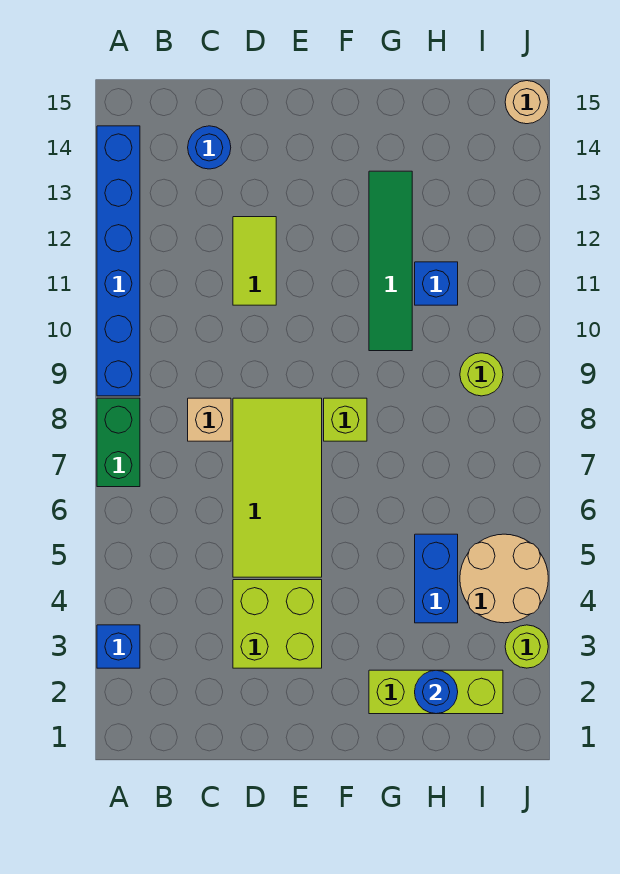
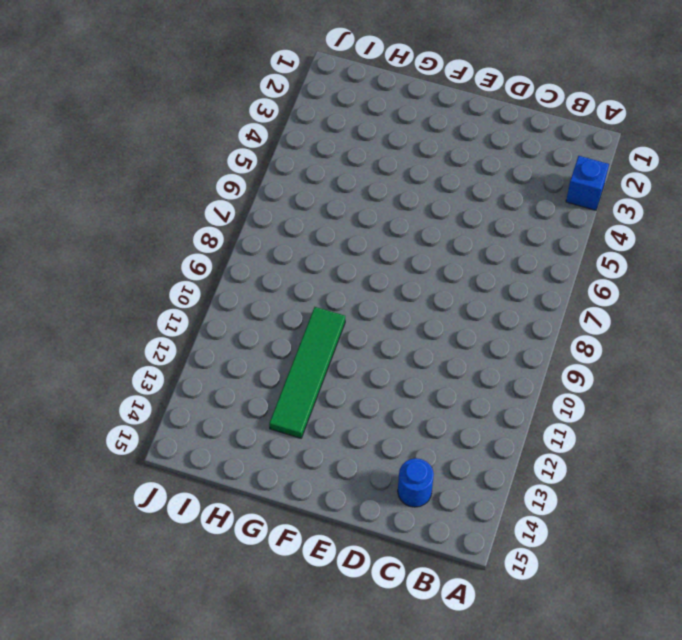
none -> green 1x2 brick [97,398,140,487]
none -> blue 1x6 brick [97,126,140,396]
none -> tan 1x1 brick [188,398,231,441]

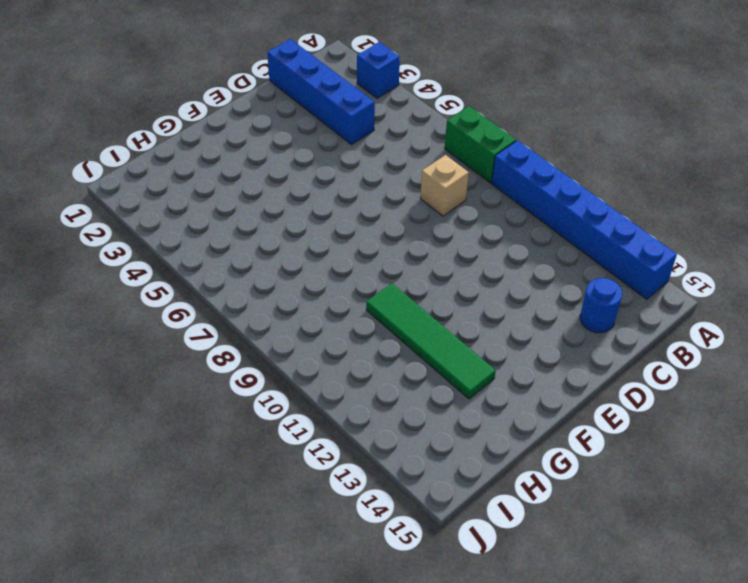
blue 1x4 brick [267,39,375,145] -> none
none -> lime 2x2 brick [233,580,322,668]
none -> lime 2x4 tile [233,398,322,577]
none -> lime 1x2 tile [233,217,276,305]

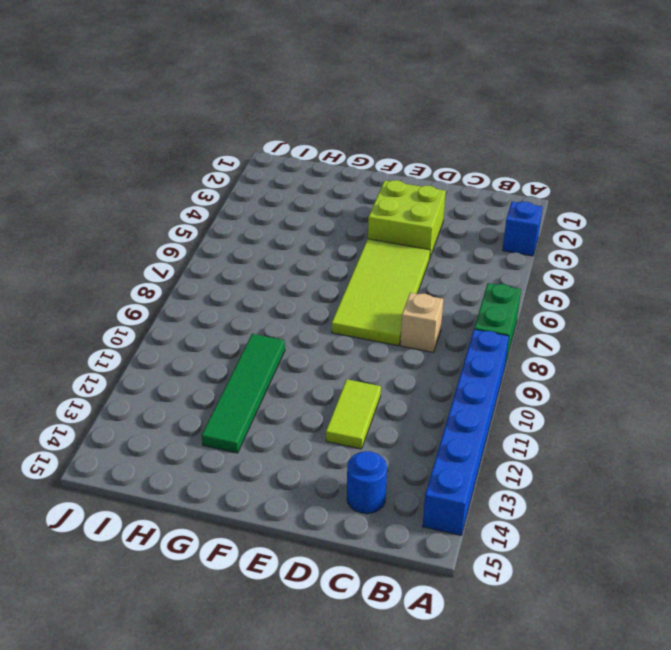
none -> lime 1x1 brick [324,398,367,441]
none -> lime 1x3 brick [369,670,503,714]
none -> blue 1x2 brick [415,534,458,623]

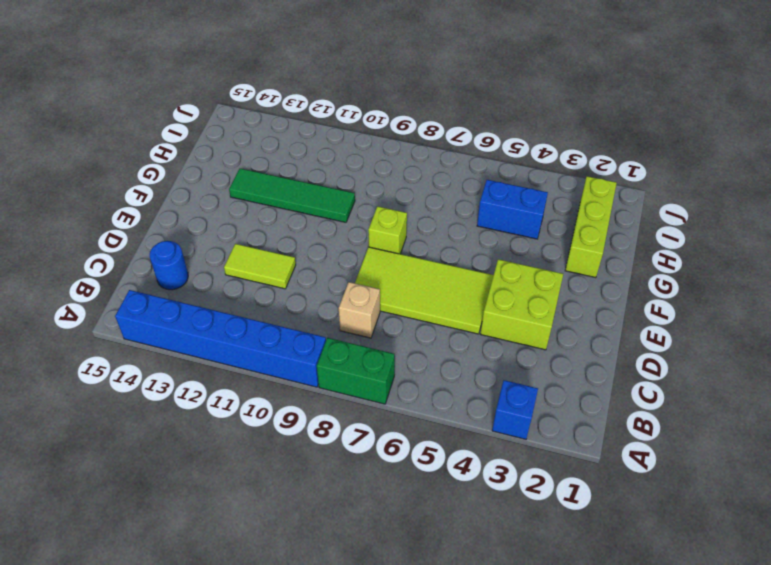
none -> blue 1x1 brick [415,262,458,305]
none -> tan 2x2 round brick [460,534,548,623]
none -> lime 1x1 round brick [460,353,503,396]

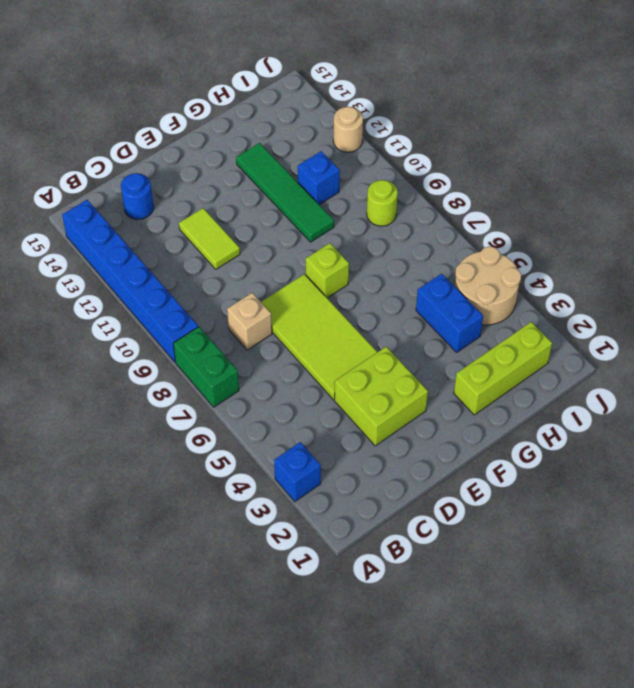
tan 1x1 round brick [333,107,363,152] -> tan 1x1 round brick moved to [505,81,548,124]
none -> lime 1x1 round brick [505,625,548,668]
none -> blue 1x1 round brick [415,670,458,714]

